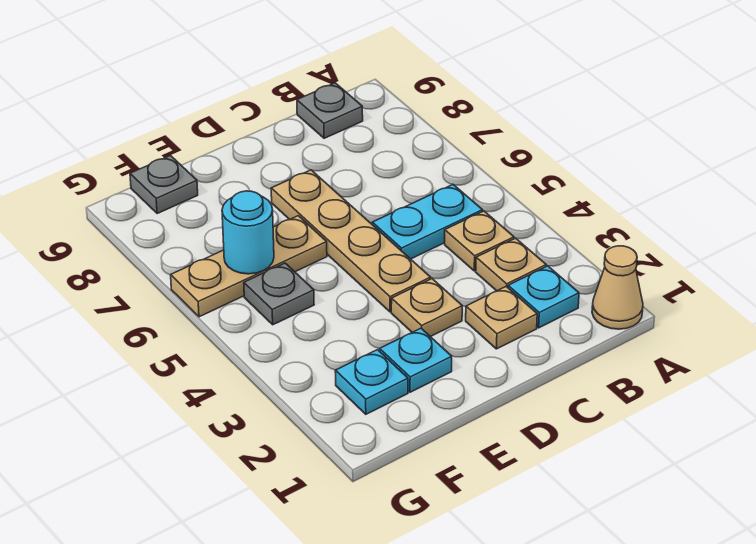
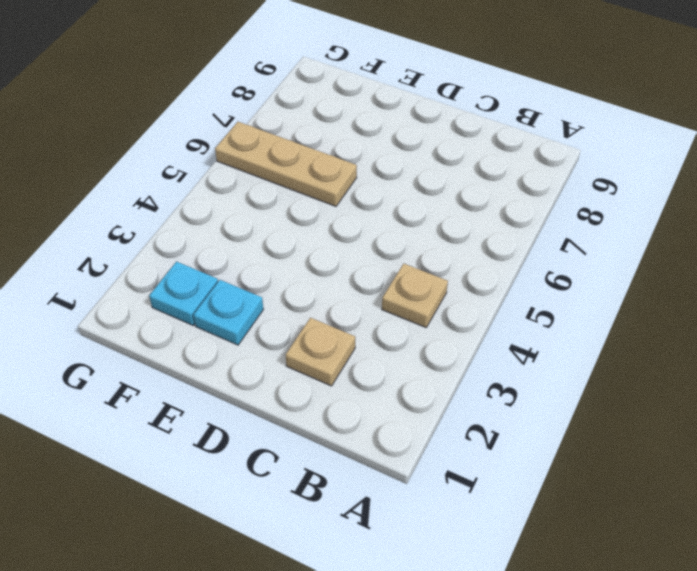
none -> tan 1x1 cone [592,246,643,329]
none -> cyan 1x1 plate [508,266,579,328]
none -> tan 1x1 plate [476,238,546,291]

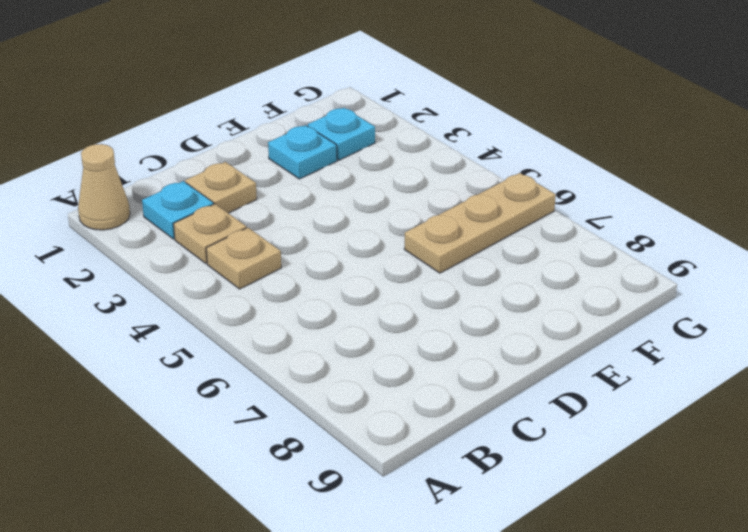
none -> cyan 1x2 plate [372,185,483,259]
none -> grey 1x1 plate [297,83,363,138]
none -> tan 1x1 plate [391,279,462,337]

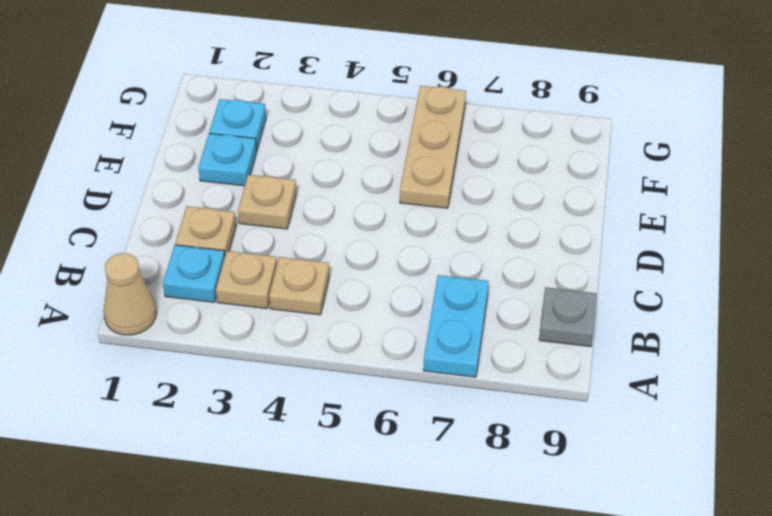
cyan 1x2 plate [423,275,489,377] -> cyan 1x2 plate moved to [372,185,483,259]
none -> tan 1x4 plate [271,170,431,312]
none -> grey 1x1 plate [244,263,314,325]
none -> grey 1x1 plate [130,156,198,214]

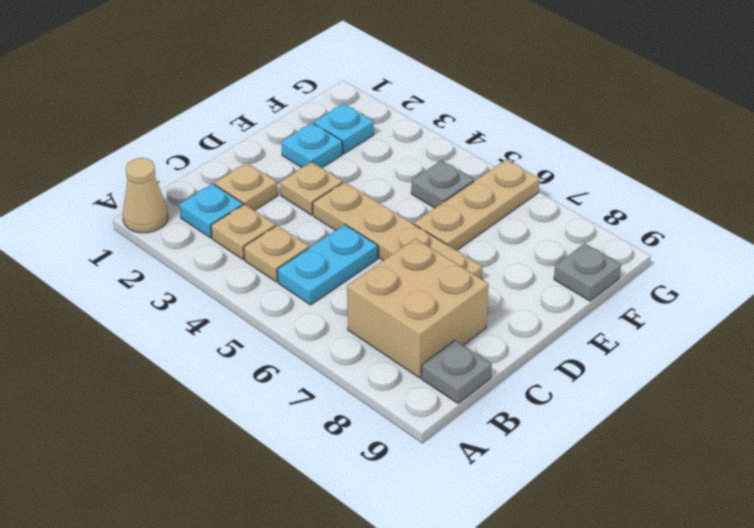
tan 2x2 brick [347,239,489,378] -> none
none -> cyan 1x1 round brick [222,191,274,274]

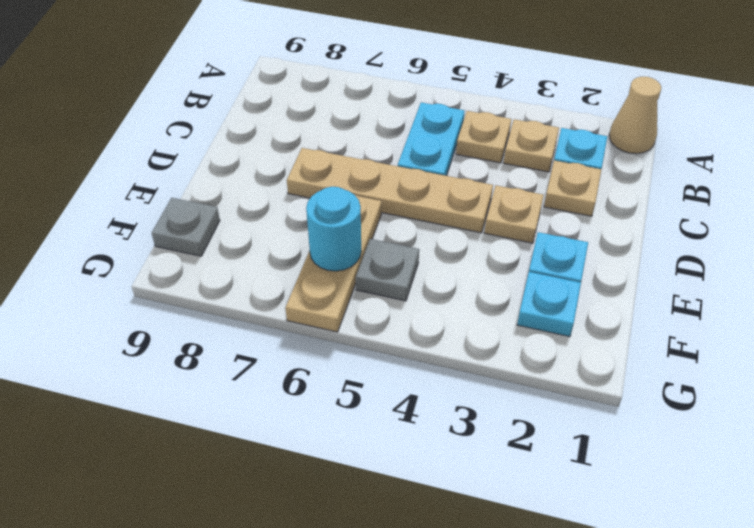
none -> grey 1x1 plate [297,83,363,138]

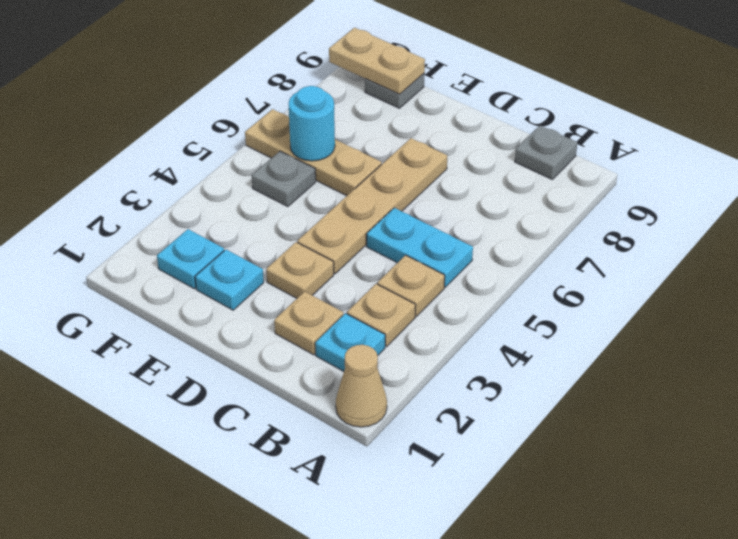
tan 1x2 plate [329,28,425,94] -> none

